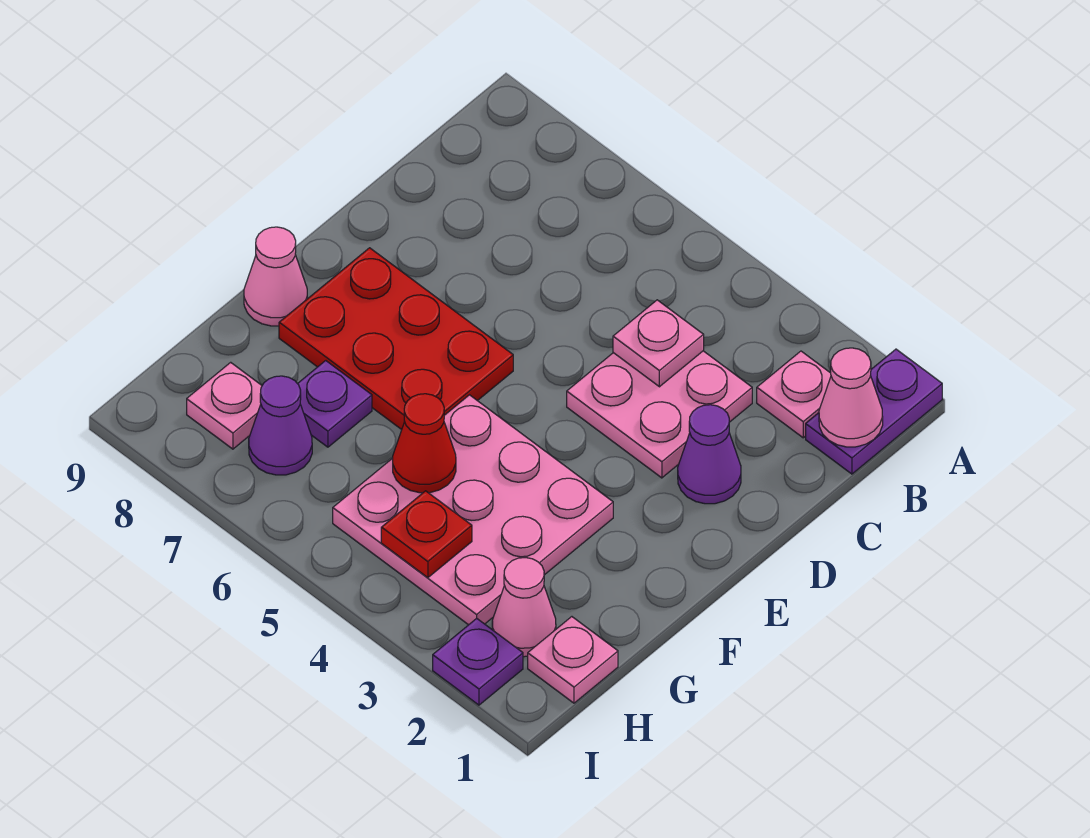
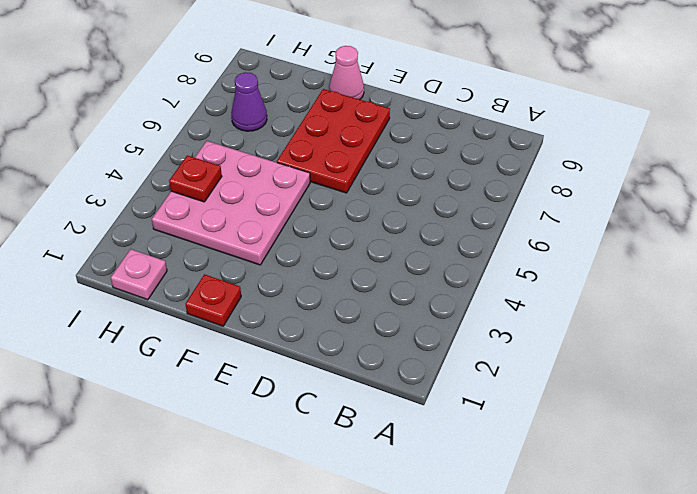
red 1x1 plate [186,274,241,326] -> none
none -> purple 1x2 plate [806,349,942,474]
none -> pink 1x1 plate [757,351,831,438]
none -> pink 2x2 plate [567,351,752,478]

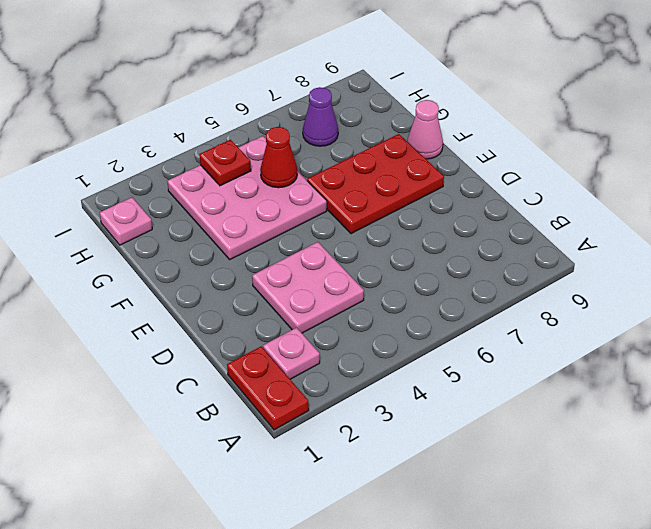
red 1x2 plate [227,346,309,430] -> purple 1x2 plate [806,349,942,474]
none -> purple 1x1 cone [678,405,741,504]
none -> purple 1x1 plate [298,361,372,447]
none -> pink 1x1 cone [492,558,556,657]

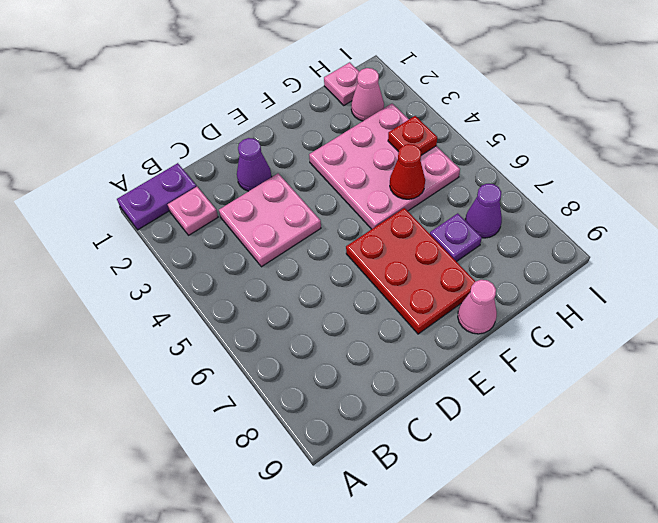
none -> pink 1x1 plate [187,362,262,449]
none -> purple 1x1 plate [433,618,523,705]
none -> pink 1x1 cone [819,348,883,447]

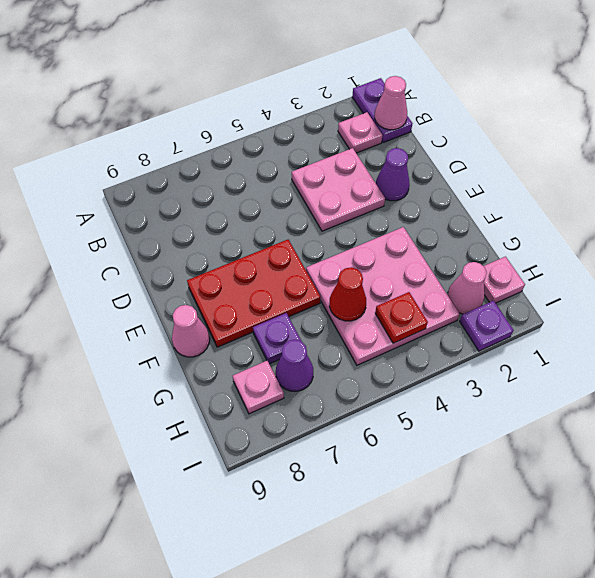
none -> pink 1x1 plate [613,300,704,387]

